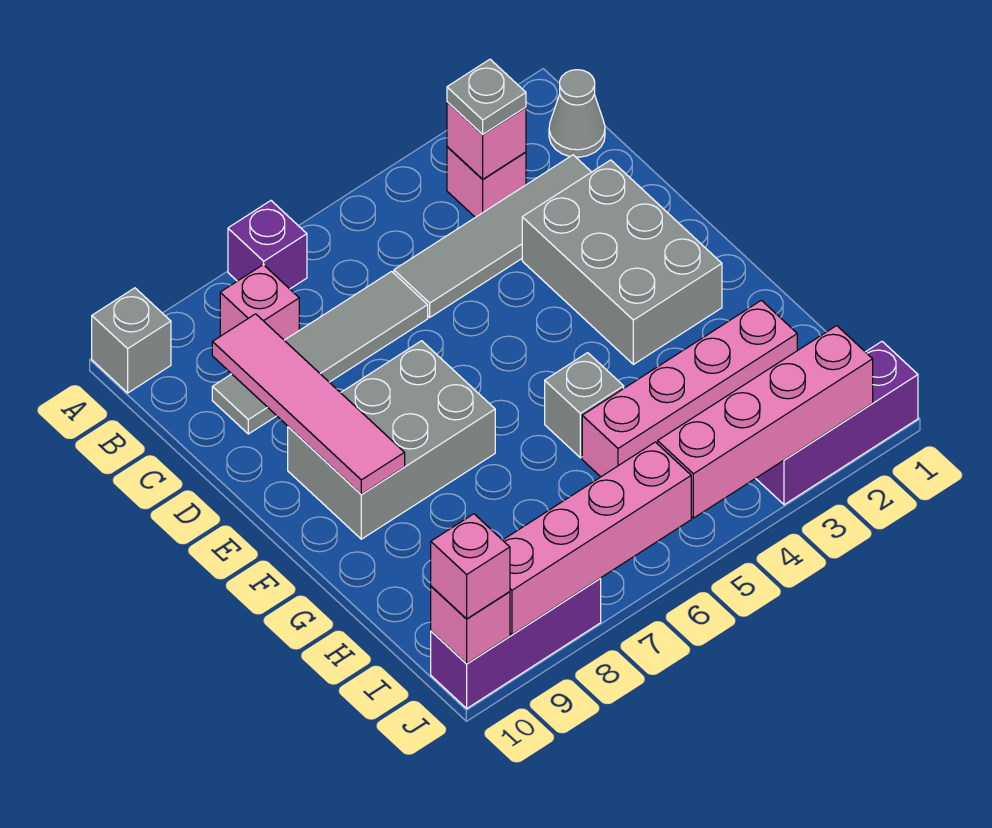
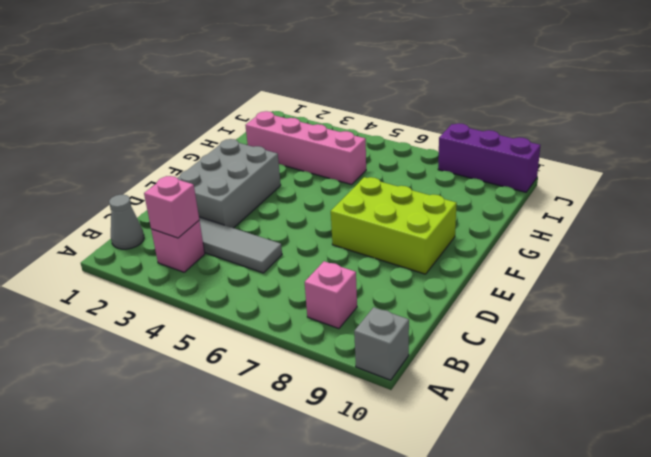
lime 2x3 brick [331,177,457,274] -> grey 2x3 brick [288,341,495,539]
none -> purple 1x1 brick [228,201,307,289]
none -> grey 1x4 tile [212,271,428,434]
none -> grey 1x1 brick [545,353,624,458]

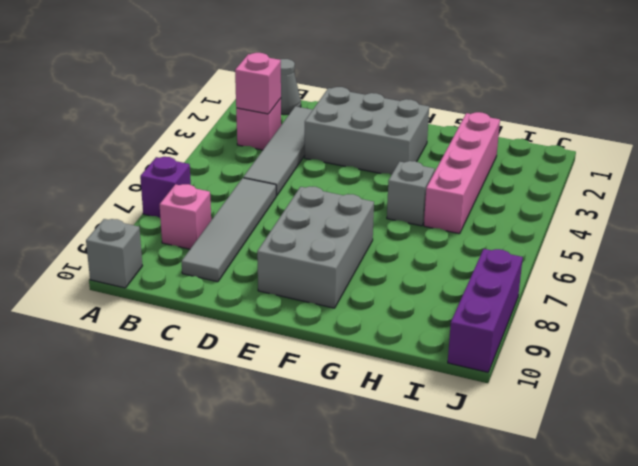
none -> purple 1x3 brick [756,342,918,505]
none -> pink 1x4 tile [212,314,405,494]
none -> pink 1x4 brick [658,326,873,518]

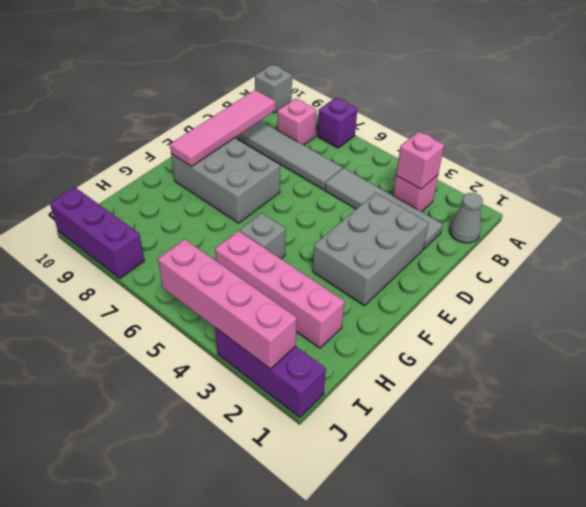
none -> pink 1x4 brick [503,442,691,635]
none -> pink 1x1 brick [431,586,510,664]
none -> grey 1x1 plate [447,59,526,134]

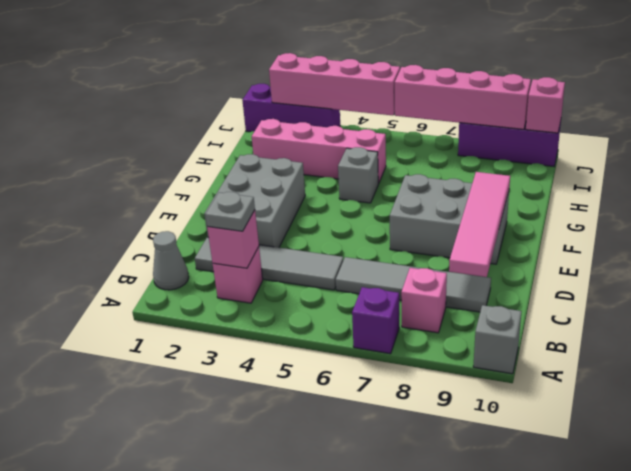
none -> pink 1x1 brick [431,514,510,619]

